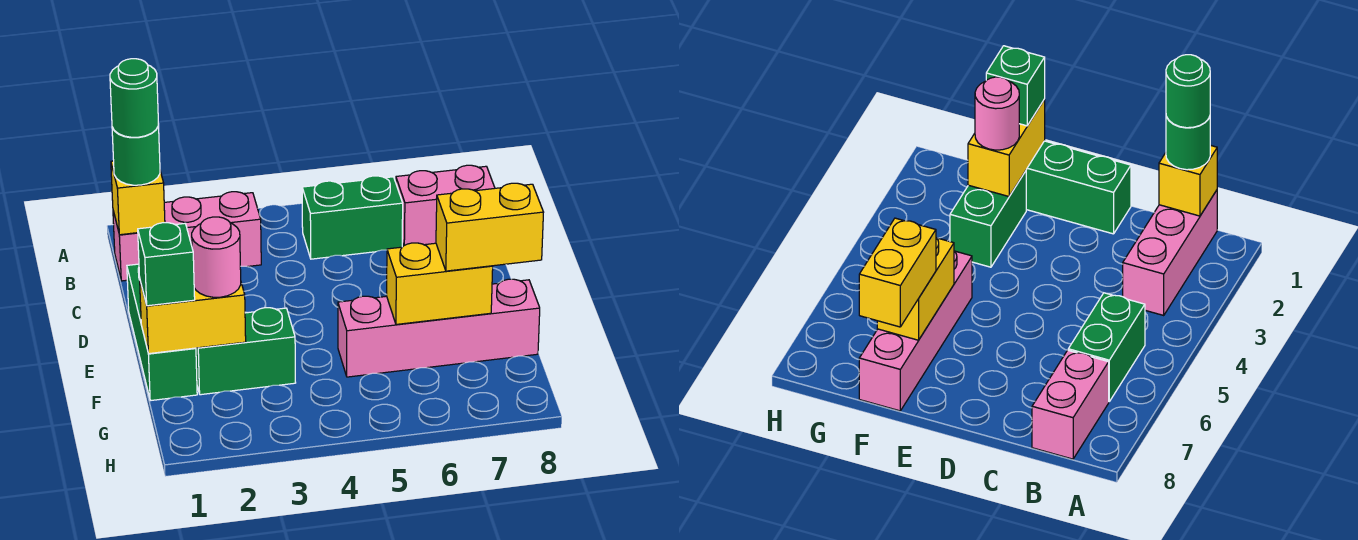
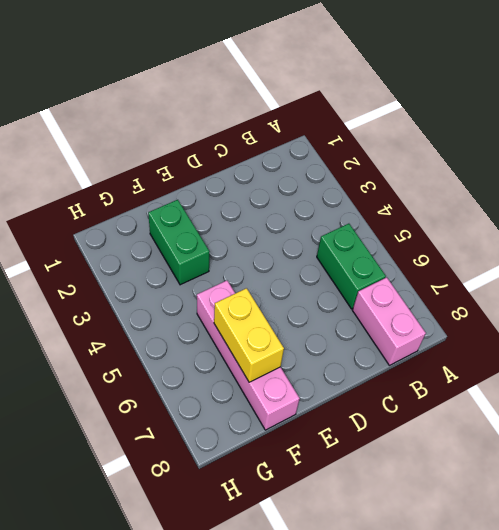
none -> pink 1x3 brick [113,192,261,281]
none -> green 1x3 brick [127,264,197,401]
none -> yellow 1x1 brick [111,161,165,235]

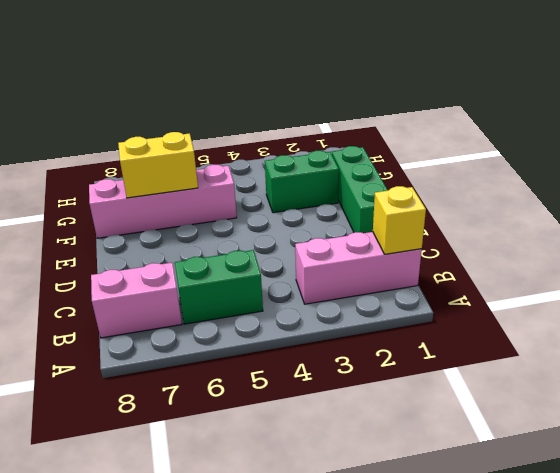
none -> yellow 1x2 brick [140,281,246,354]
none -> green 1x1 round brick [112,124,160,185]
none -> green 1x1 brick [138,223,195,306]

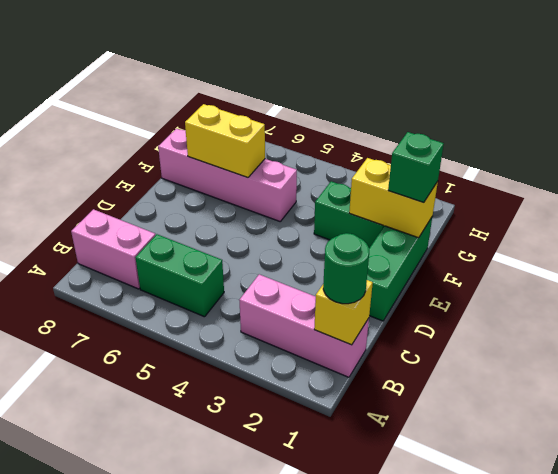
none -> pink 1x1 round brick [192,217,241,297]
none -> yellow 1x2 brick [436,183,544,271]
none -> green 1x1 round brick [110,59,158,137]

